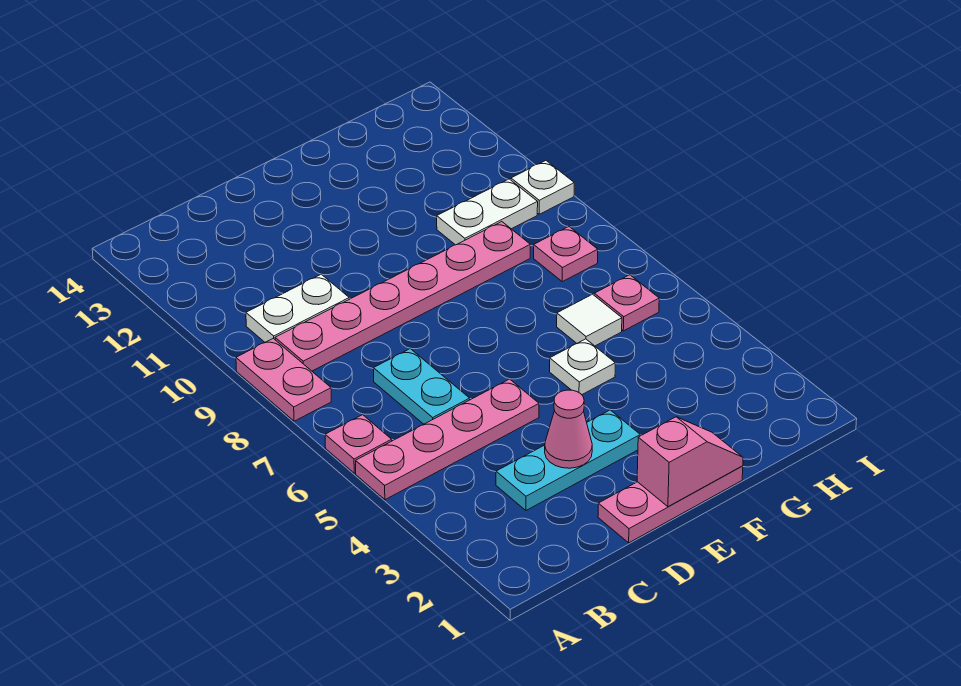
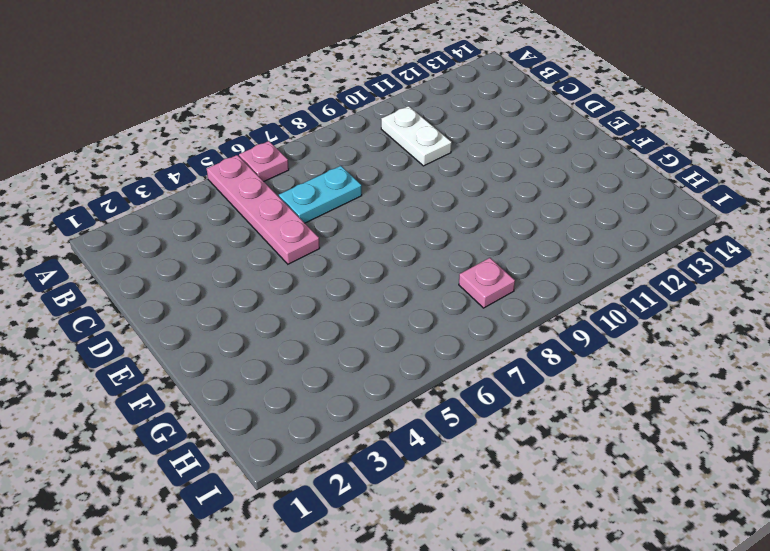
none -> pink 1x2 plate [236,338,331,421]
none -> pink 1x6 plate [275,222,530,371]
none -> cyan 1x3 plate [496,410,640,510]

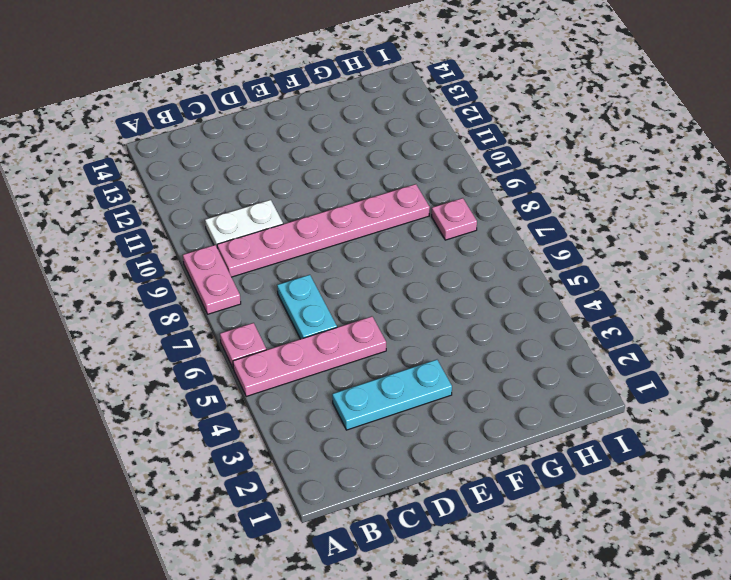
none -> pink 1x3 plate [598,466,743,543]
none -> white 1x1 plate [550,339,615,395]
none -> white 1x1 tile [557,294,622,346]

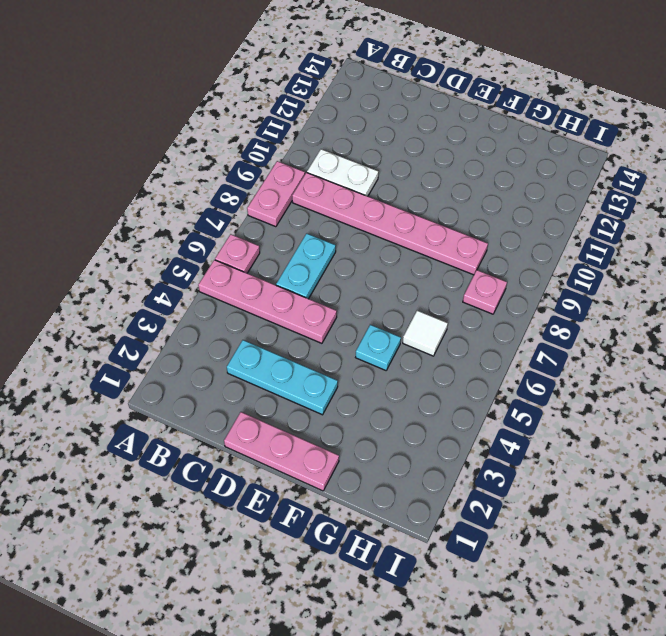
cyan 1x1 plate [356,325,401,370] -> white 1x1 plate [550,339,615,395]
none -> white 1x2 plate [437,179,538,245]
none -> pink 1x1 plate [594,275,659,331]
none -> white 1x1 plate [511,161,574,214]

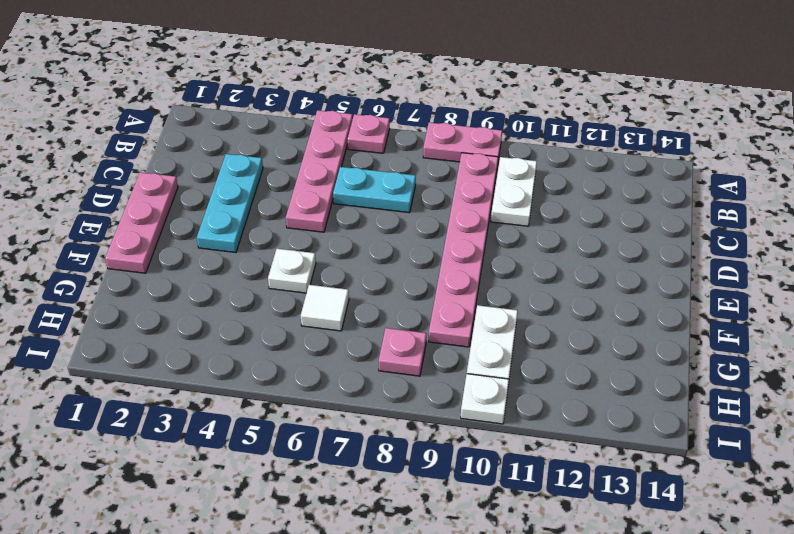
none -> pink 1x1 plate [594,275,659,331]
none -> pink 1x1 cone [545,390,592,468]
none -> pink 1x2 slope [637,417,743,507]

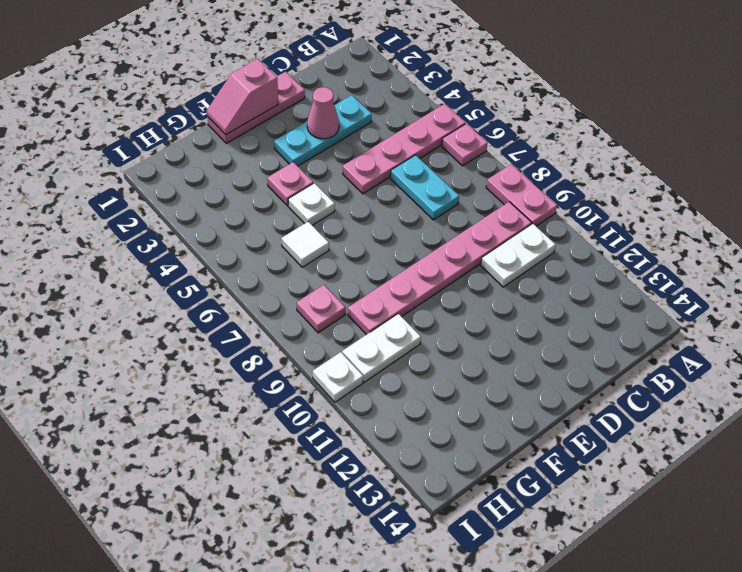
pink 1x1 plate [267,162,313,206] -> pink 1x1 plate moved to [594,275,659,331]

